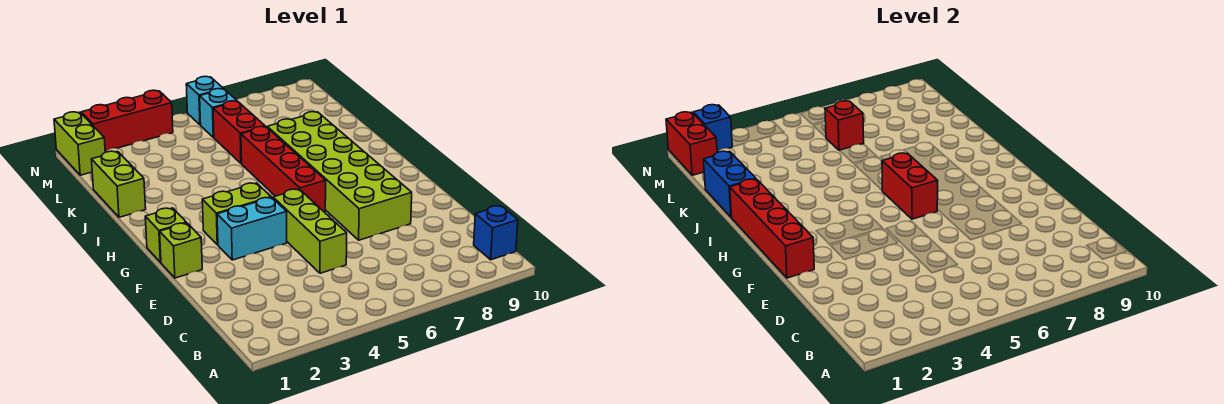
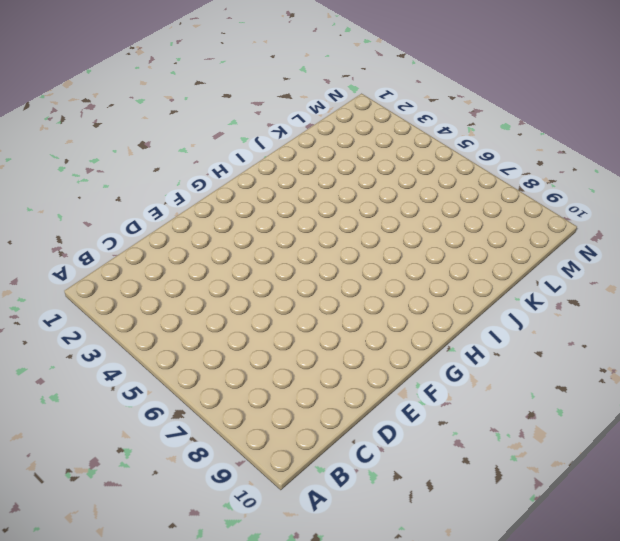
none -> blue 1x1 brick [474,206,518,260]
none -> lime 1x3 brick [273,189,347,273]
none -> lime 2x6 brick [267,112,412,240]

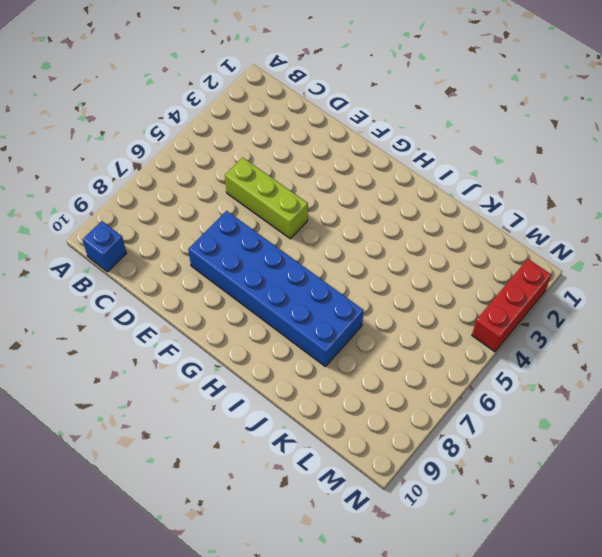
blue 2x6 brick [188,211,364,366] -> lime 2x6 brick [267,112,412,240]
none -> lime 1x1 brick [160,223,202,278]
none -> cyan 1x2 brick [217,197,287,260]
none -> lime 1x1 brick [145,208,186,262]

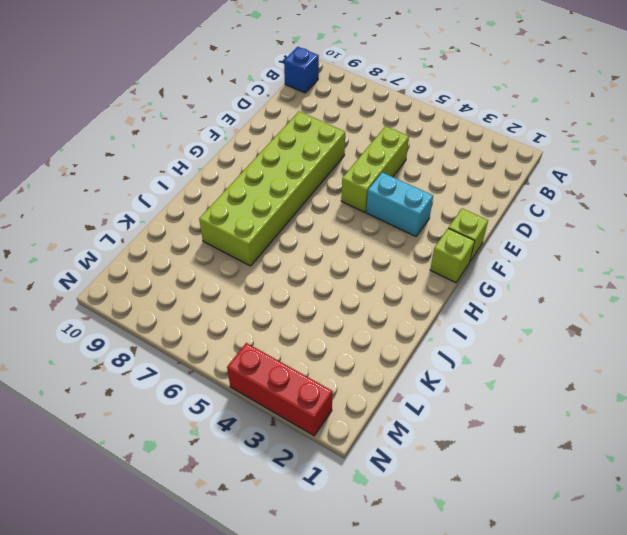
none -> lime 1x2 brick [202,183,271,245]
none -> red 1x4 brick [241,126,326,212]
none -> lime 1x2 brick [91,151,146,217]

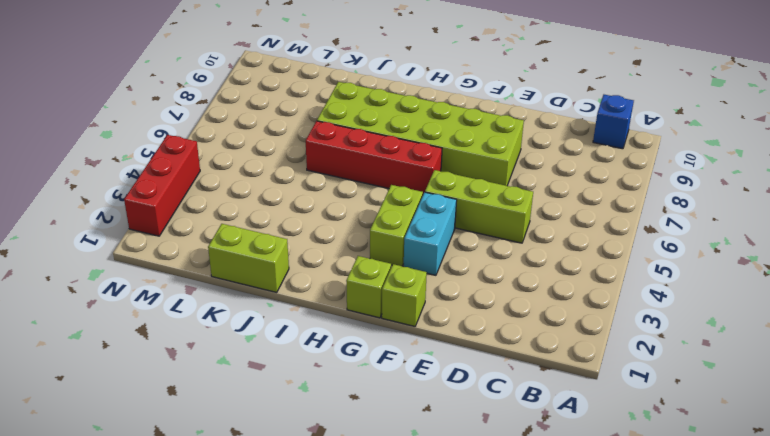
none -> red 1x2 brick [213,101,265,164]
none -> lime 1x2 brick [54,112,105,175]
none -> cyan 1x1 brick [200,89,237,138]

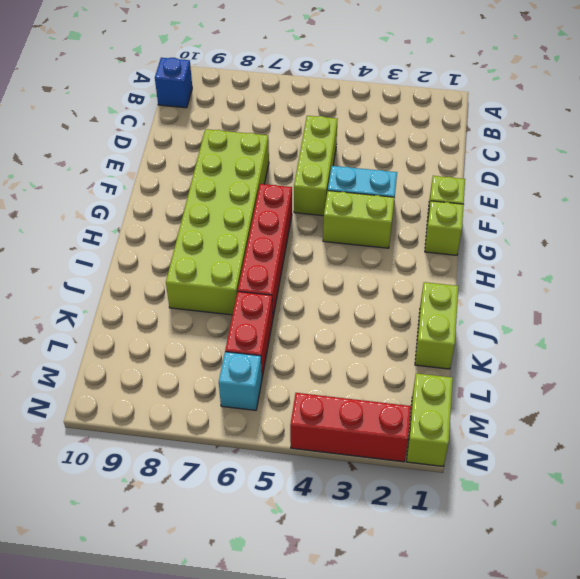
none -> cyan 1x1 brick [186,76,223,125]
none -> red 1x4 brick [730,179,814,278]
none -> red 1x2 brick [882,153,938,219]

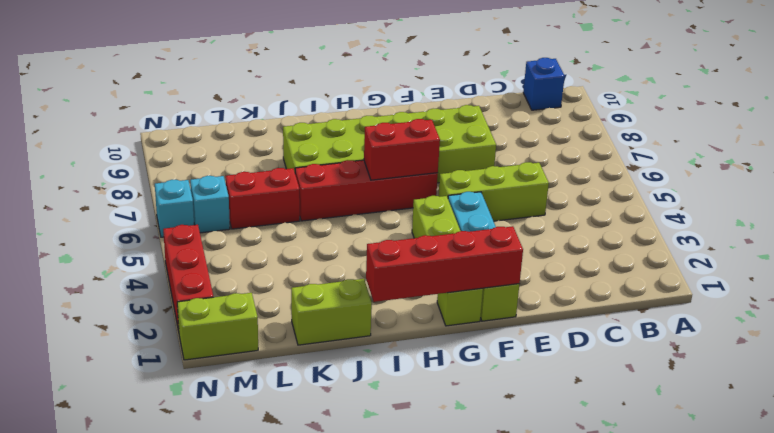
none -> blue 1x2 brick [703,151,756,217]
none -> red 1x1 brick [825,101,864,151]
none -> red 1x2 brick [666,112,717,175]

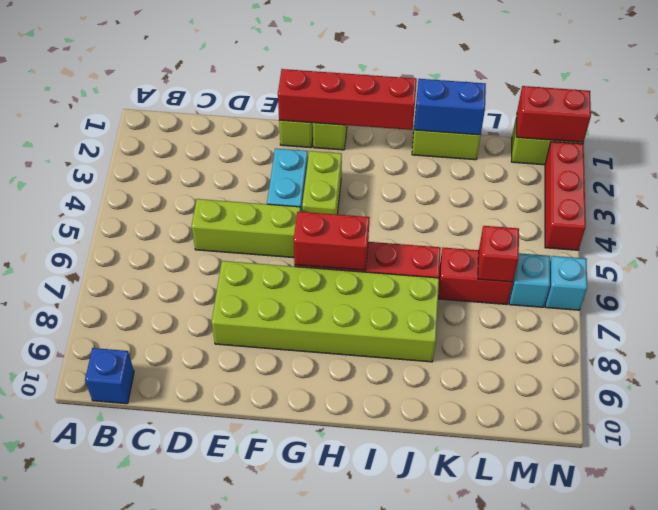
none -> blue 1x1 brick [693,105,732,152]

